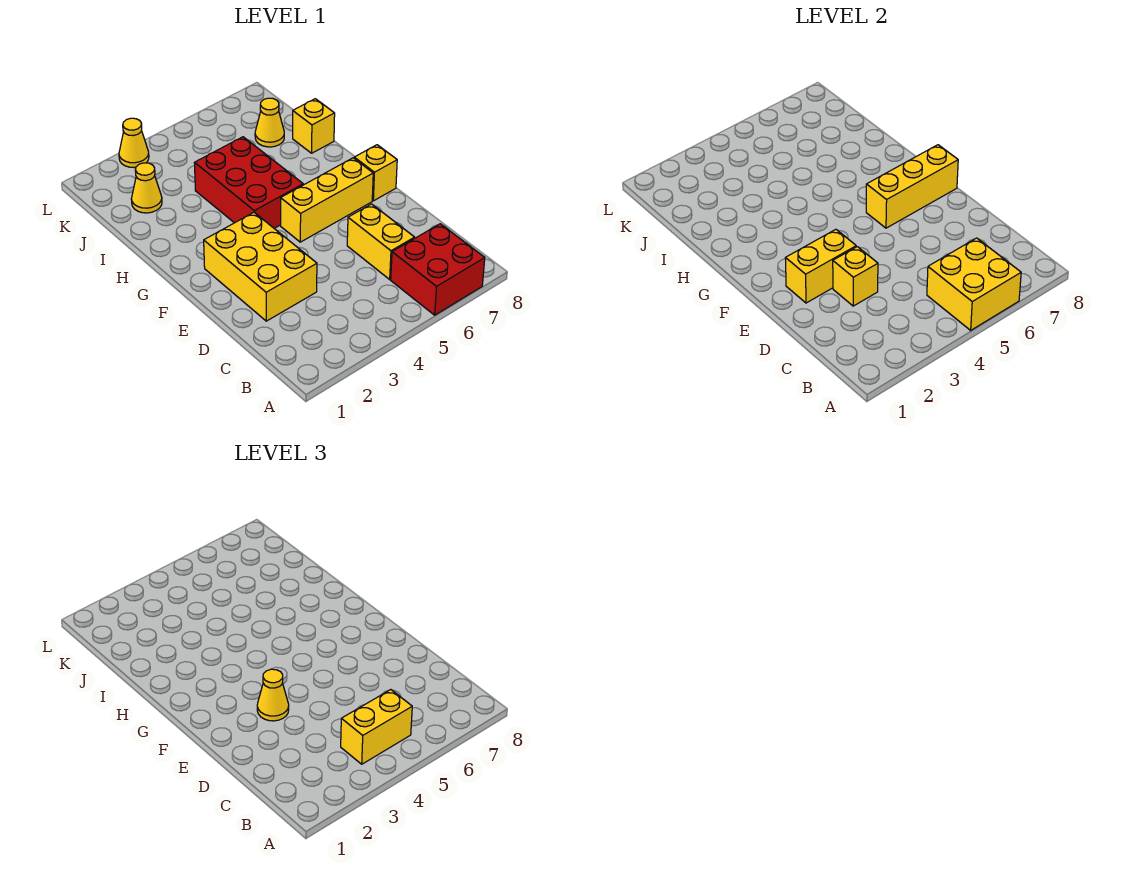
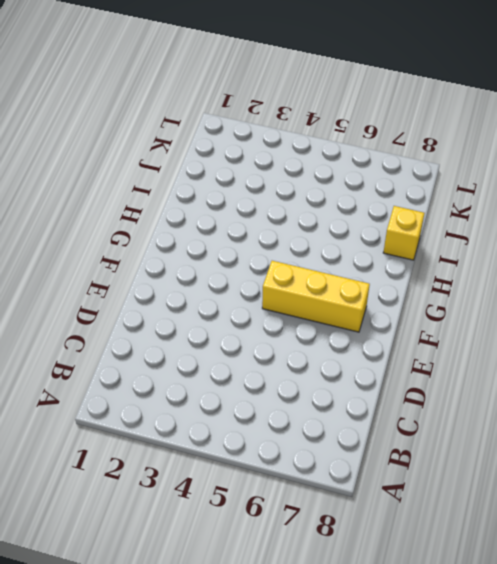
none -> red 2x2 brick [391,224,485,315]
none -> yellow 1x2 brick [347,204,415,279]
none -> yellow 2x3 brick [204,213,317,321]

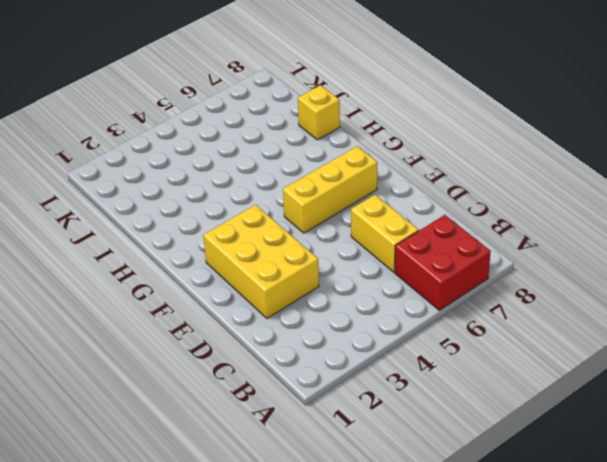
none -> yellow 1x1 brick [354,145,397,201]
none -> red 2x3 brick [195,137,303,229]
none -> yellow 1x1 cone [131,163,162,213]

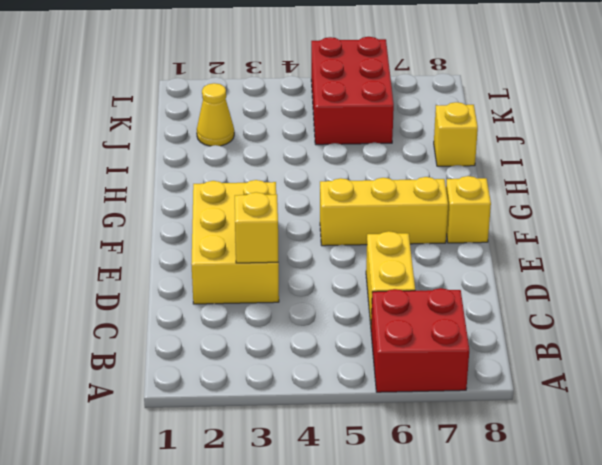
red 2x3 brick [311,37,394,145] -> red 2x3 brick moved to [195,137,303,229]
none -> yellow 1x1 cone [255,98,284,147]
none -> yellow 1x1 cone [119,118,149,168]
none -> yellow 2x2 brick [927,238,1021,330]

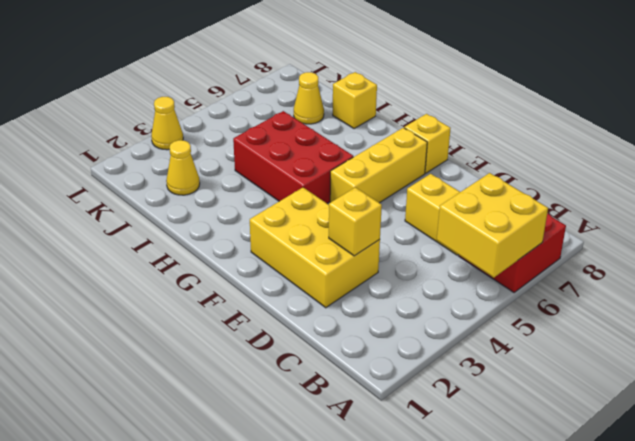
none -> yellow 1x2 brick [785,229,856,303]
none -> yellow 1x3 brick [866,145,958,228]
none -> yellow 1x2 brick [341,690,412,764]

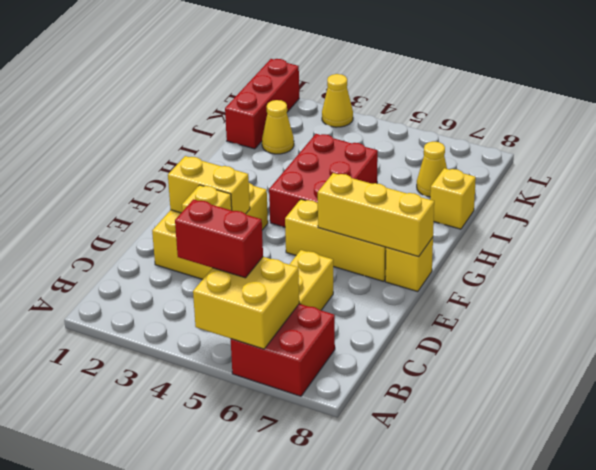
red 1x2 brick [175,199,263,278] -> yellow 1x2 brick [341,690,412,764]
red 1x3 brick [225,59,299,149] -> none
none -> yellow 1x1 cone [257,669,289,721]

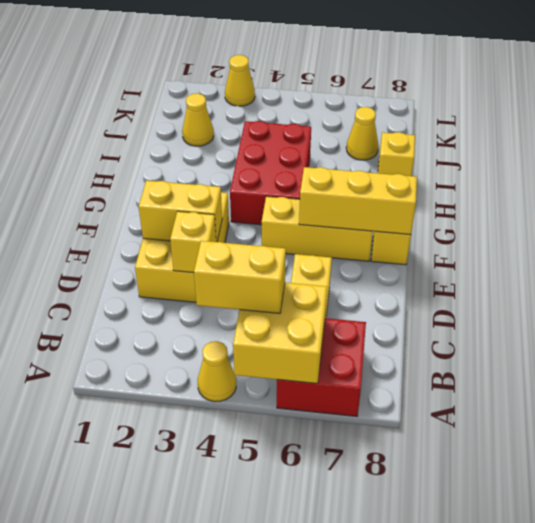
yellow 1x1 cone [198,341,236,402] -> yellow 1x1 cone moved to [257,669,289,721]

